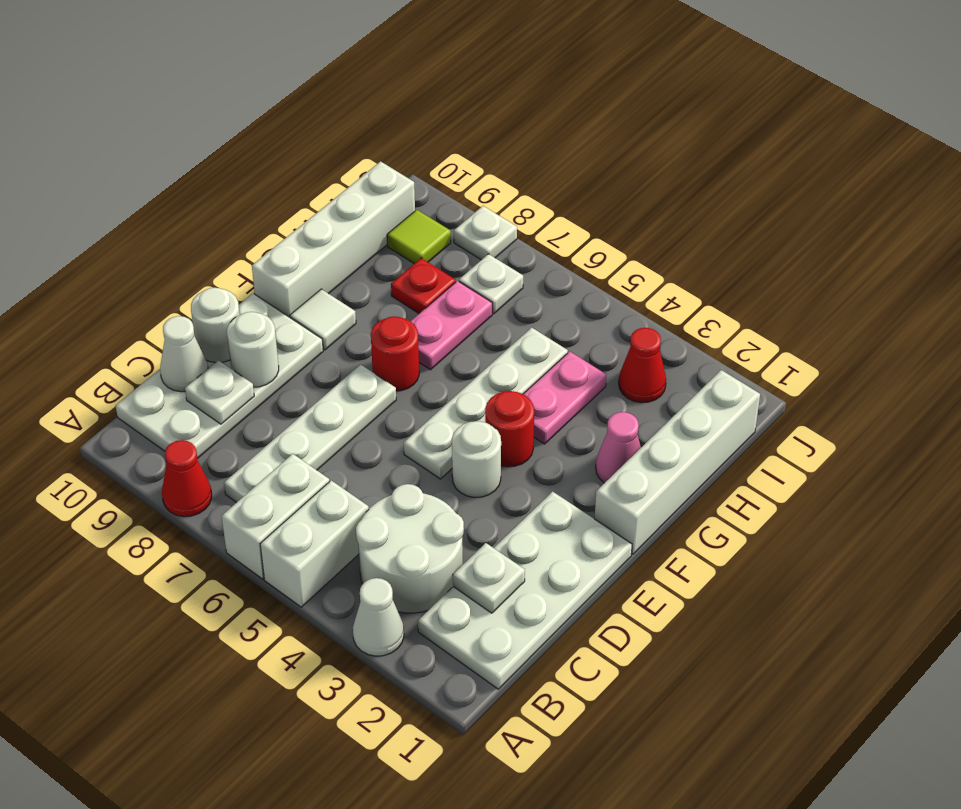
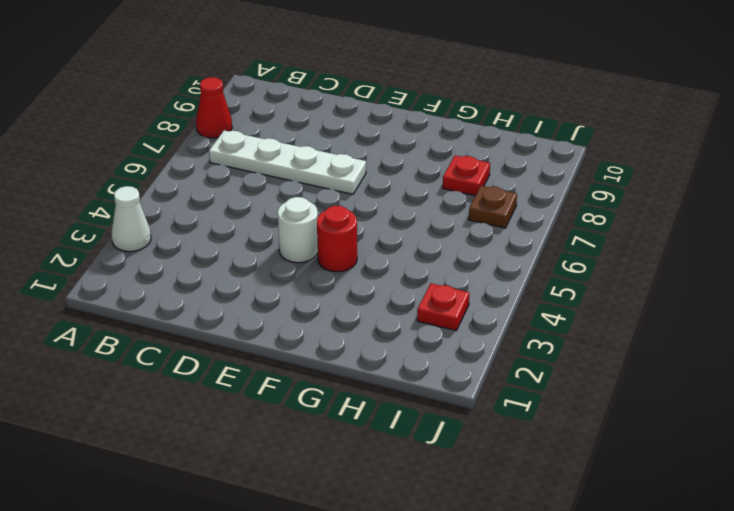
red 1x1 plate [417,284,469,330] -> red 1x1 cone [619,328,666,403]
brown 1x1 plate [469,186,517,228] -> white 1x1 plate [459,254,523,314]
none -> white 1x2 brick [260,480,369,607]
none -> white 1x2 brick [222,454,330,579]
none -> white 2x4 plate [418,492,632,689]

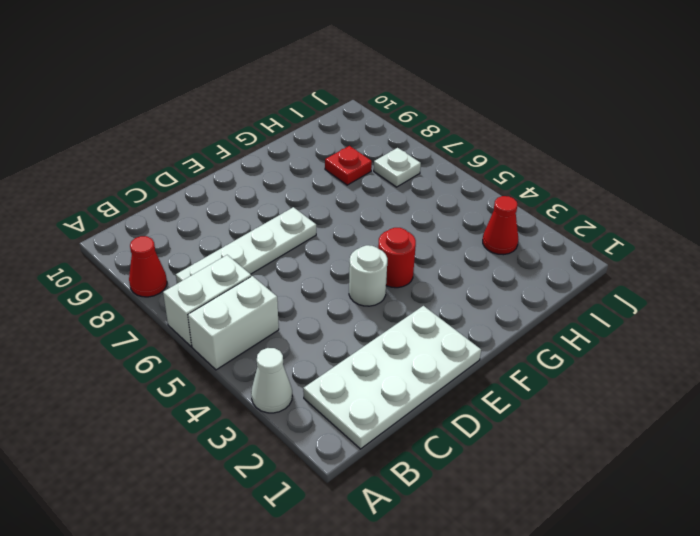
none -> white 2x2 round brick [356,484,464,613]
none -> white 2x4 plate [116,293,323,458]
none -> white 1x4 plate [404,327,568,479]

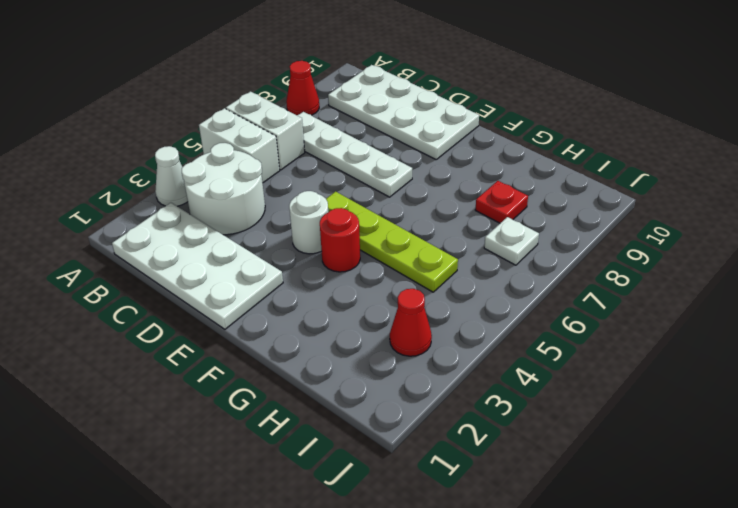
lime 1x4 plate [326,191,458,292] -> white 1x4 plate [404,327,568,479]
none -> white 1x4 brick [595,370,760,554]
none -> red 1x1 round brick [371,316,419,391]
none -> white 1x1 tile [290,289,356,350]

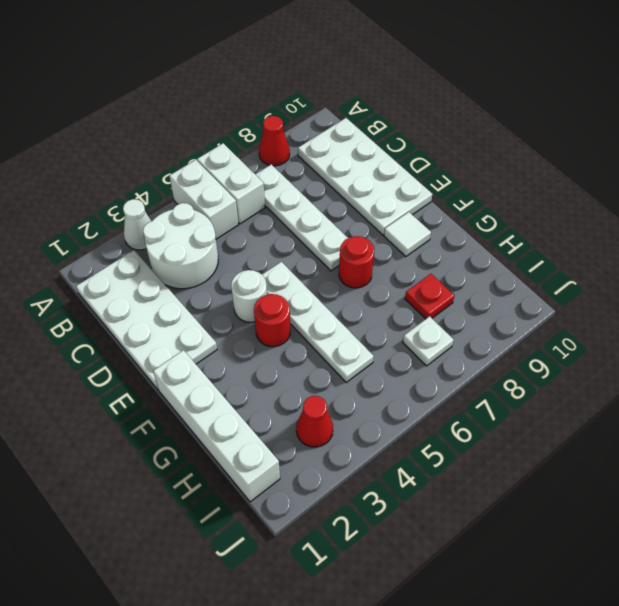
none -> white 1x4 brick [252,161,415,317]
none -> pink 1x1 cone [596,412,641,483]
none -> pink 1x2 plate [523,351,606,444]

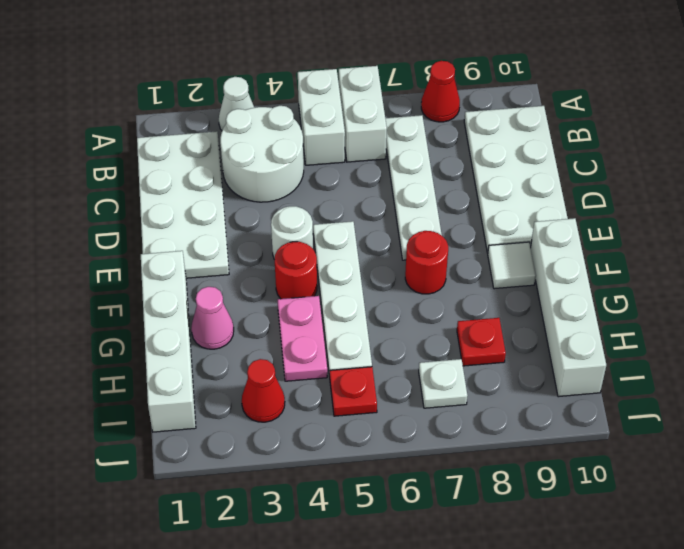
red 1x1 plate [330,367,377,416] -> none
none -> pink 1x2 plate [411,281,492,370]
none -> lime 1x1 tile [387,210,451,264]
none -> white 1x1 plate [454,206,517,260]

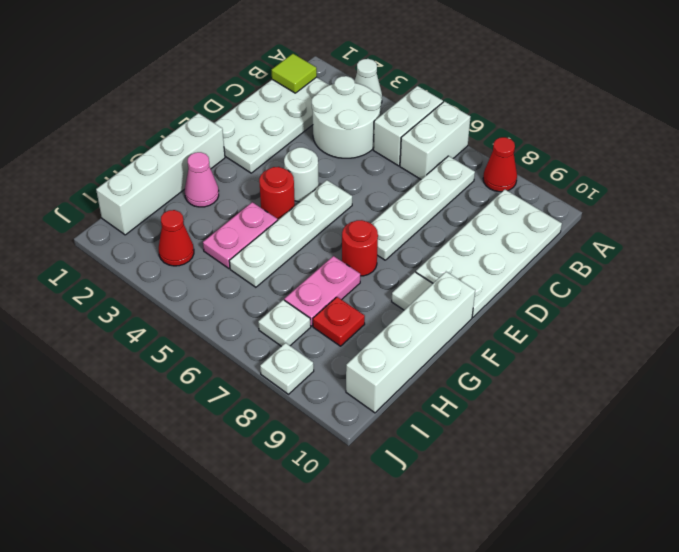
lime 1x1 tile [272,54,317,93] -> lime 1x1 tile moved to [387,210,451,264]
none -> white 1x1 plate [453,543,525,613]
none -> white 1x1 plate [185,360,254,424]
none -> white 1x1 cone [160,316,208,392]

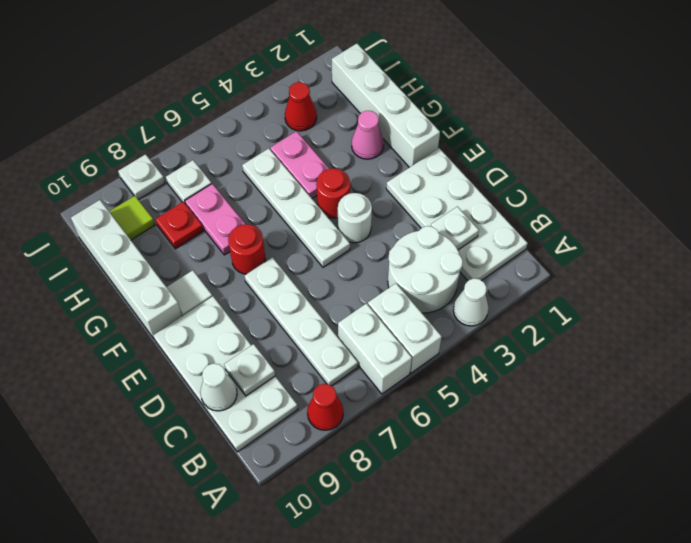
none -> white 1x1 round brick [227,312,279,387]
none -> white 1x1 round brick [191,288,240,363]

